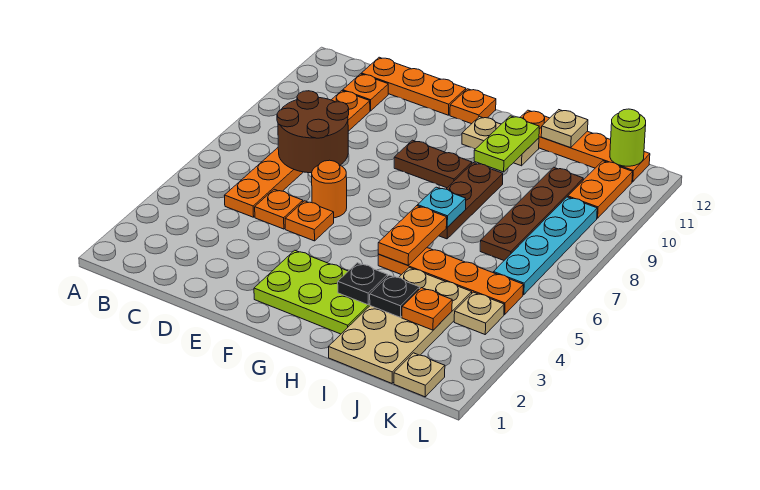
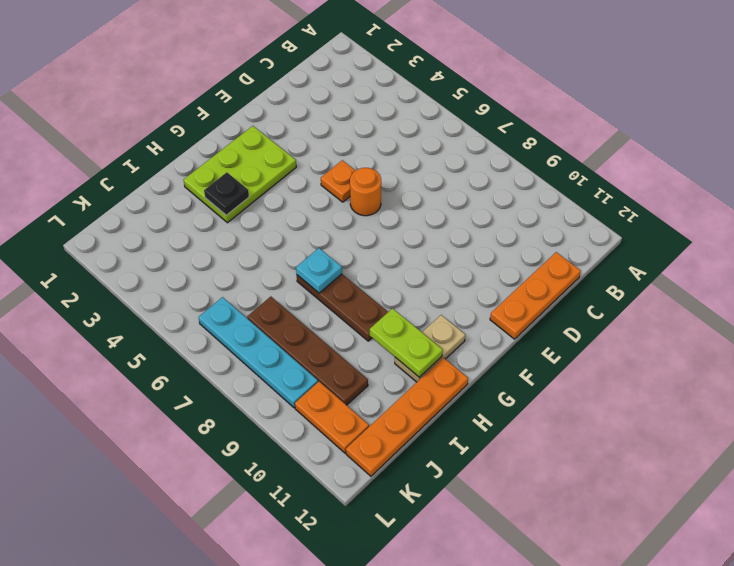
none -> orange 1x6 plate [224,91,370,217]
none -> orange 1x1 plate [343,74,388,111]
none -> orange 1x1 plate [255,189,303,229]

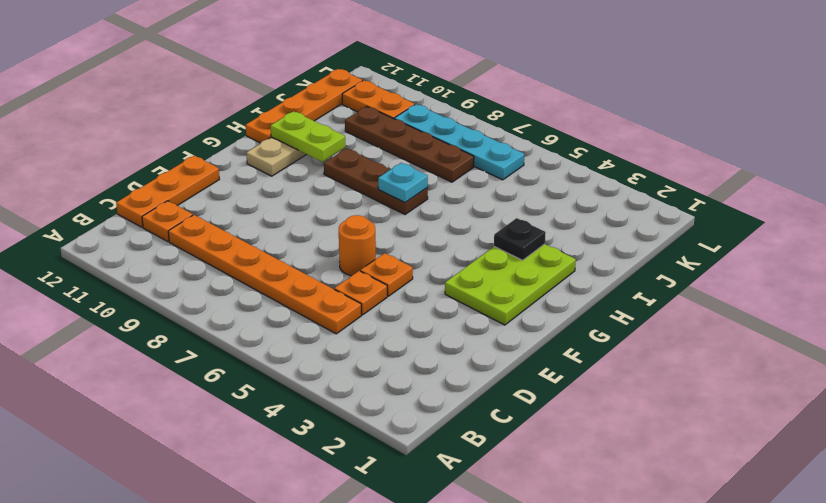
none -> brown 1x2 plate [394,140,472,188]
none -> orange 1x1 plate [450,89,496,124]
none -> orange 1x4 plate [378,248,523,314]

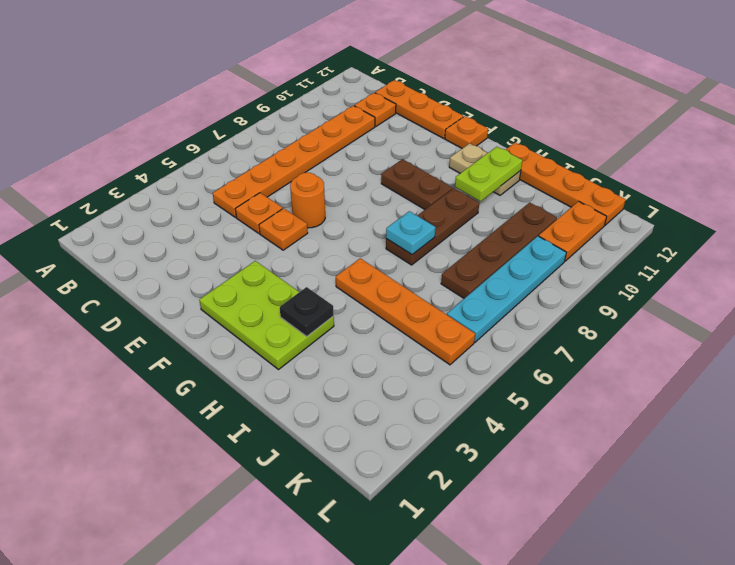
none -> tan 2x4 plate [329,268,472,383]
none -> tan 1x1 plate [394,353,445,397]
none -> tan 1x1 plate [454,292,504,334]

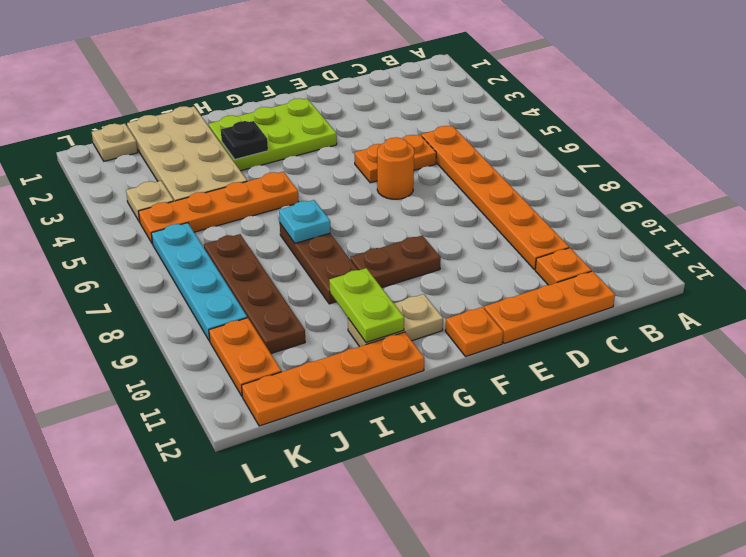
none -> brown 2x2 round brick [277,91,349,173]
none -> orange 1x2 plate [378,206,447,265]
none -> black 1x1 plate [370,275,420,317]

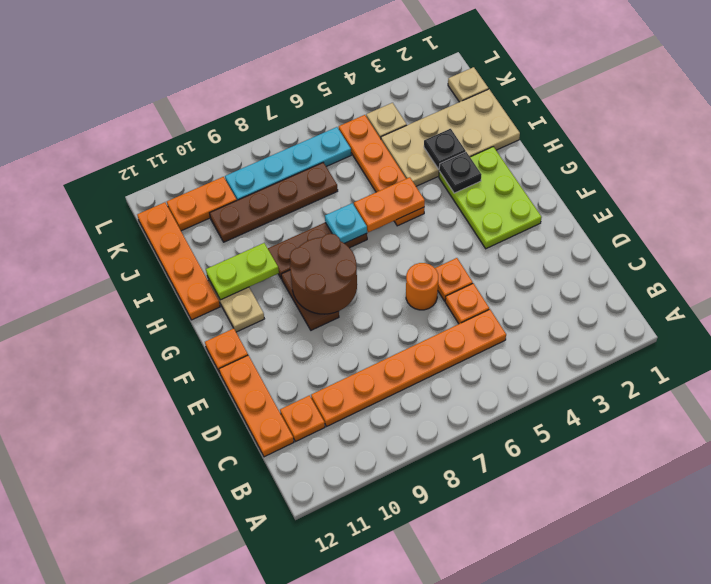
brown 2x2 round brick [290,234,357,314] -> brown 2x2 round brick moved to [277,91,349,173]
none -> tan 1x1 plate [541,110,588,148]
none -> orange 1x1 plate [402,288,452,330]
none -> lime 1x1 round brick [610,109,646,166]

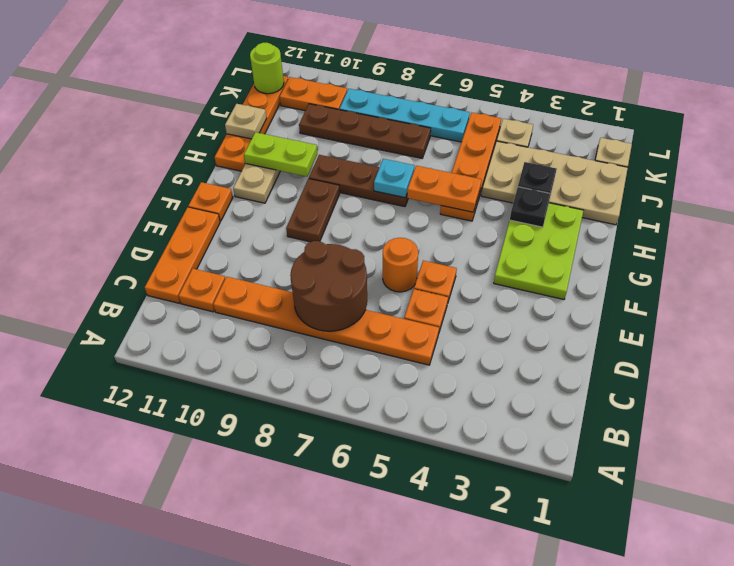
none -> orange 1x1 plate [402,288,452,330]

